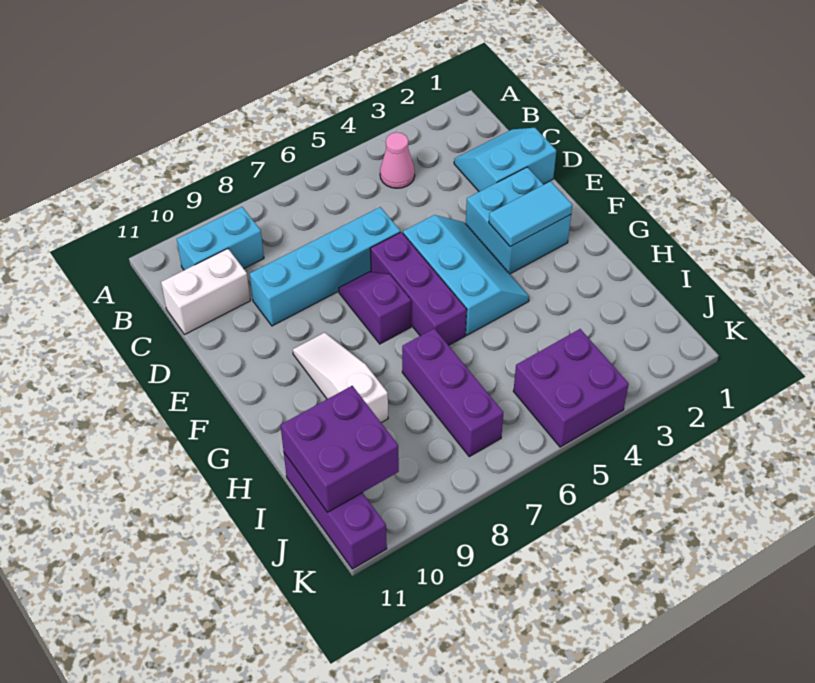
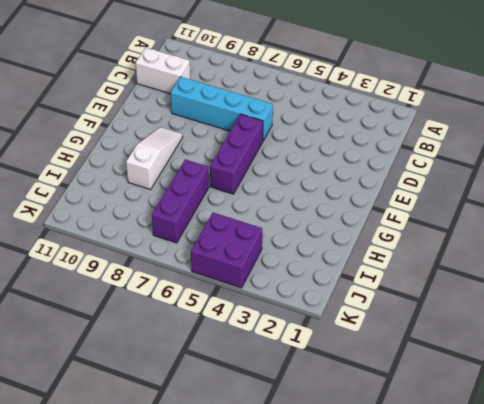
none -> pink 1x1 cone [380,132,415,188]
none -> cyan 1x2 brick [177,207,264,270]
none -> cyan 2x2 slope [454,128,556,192]

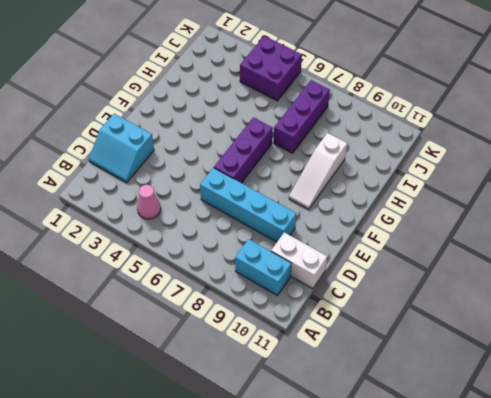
none -> cyan 2x2 brick [466,167,571,274]
none -> cyan 2x3 slope [403,215,529,335]
none -> purple 1x2 slope [339,272,411,344]

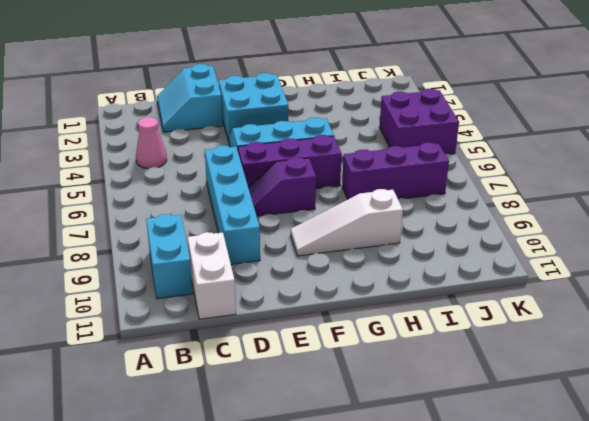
none -> purple 1x3 brick [284,453,387,569]
none -> cyan 1x2 tile [489,181,572,247]
none -> purple 2x2 brick [280,386,399,512]

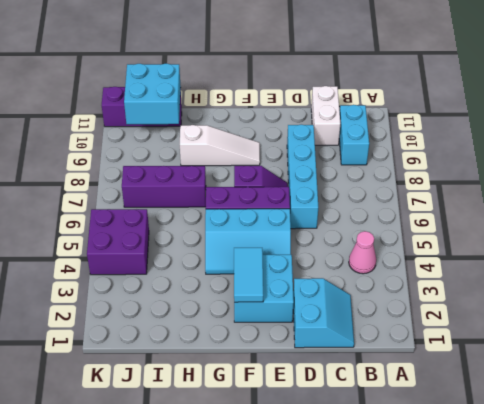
cyan 2x2 brick [124,64,181,124] -> purple 2x2 brick [280,386,399,512]

